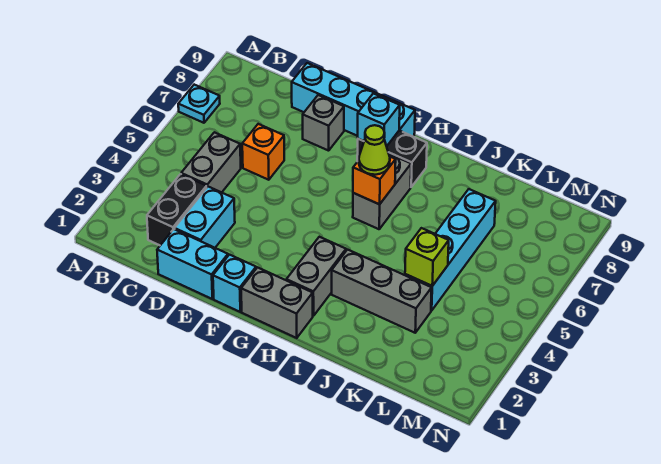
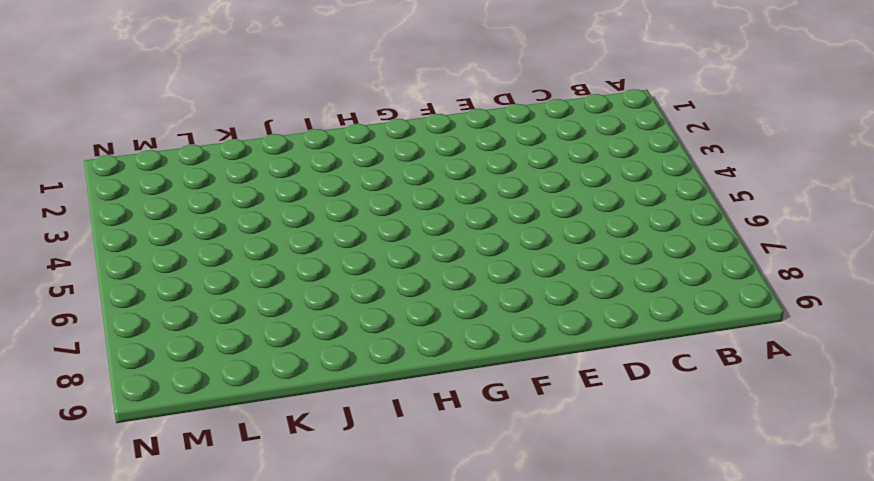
none -> cyan 1x1 plate [178,85,220,123]
none -> black 1x2 brick [147,174,207,245]
none -> grey 1x2 brick [181,132,241,192]

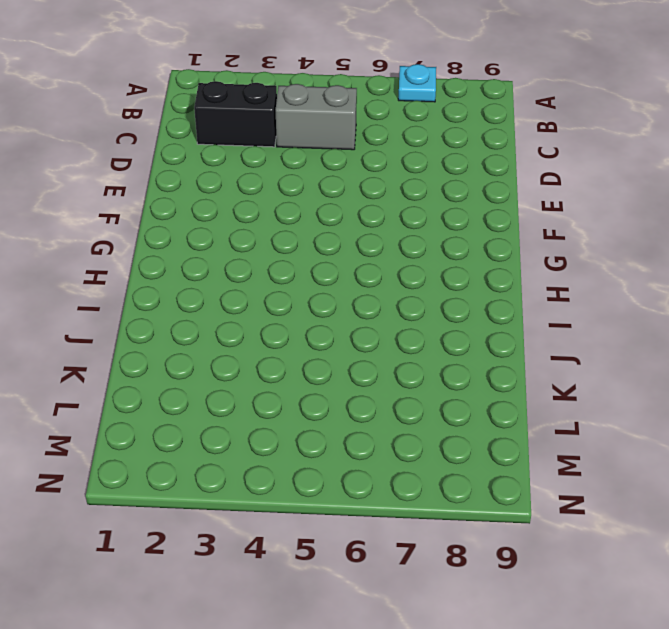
none -> cyan 1x2 brick [157,229,228,299]
none -> cyan 1x2 brick [174,187,235,248]
none -> orange 1x1 brick [242,124,284,180]

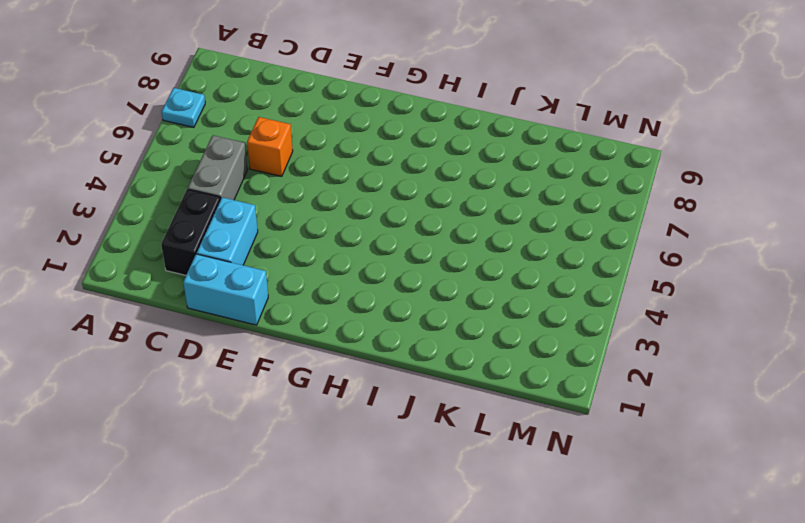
none -> cyan 1x4 brick [292,63,415,136]
none -> grey 1x1 brick [303,95,344,151]
none -> cyan 1x1 brick [213,255,256,312]

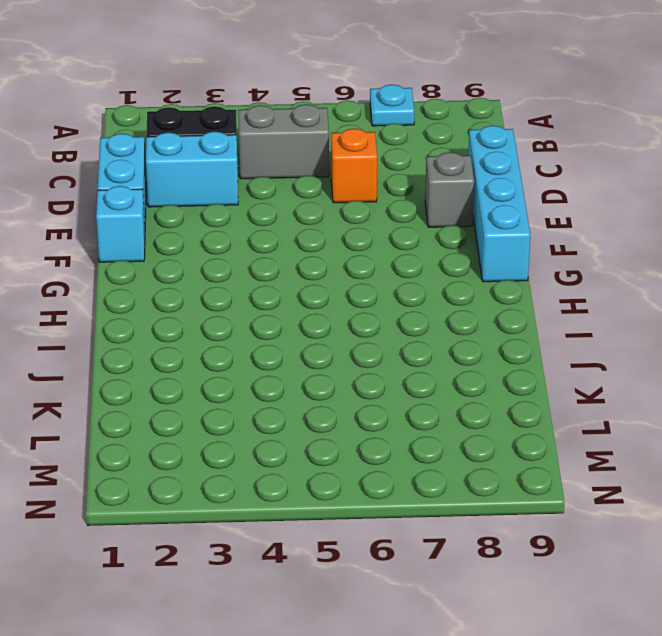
none -> grey 1x2 brick [241,267,313,338]
none -> black 1x2 brick [357,131,427,187]
none -> grey 1x2 brick [286,237,346,316]

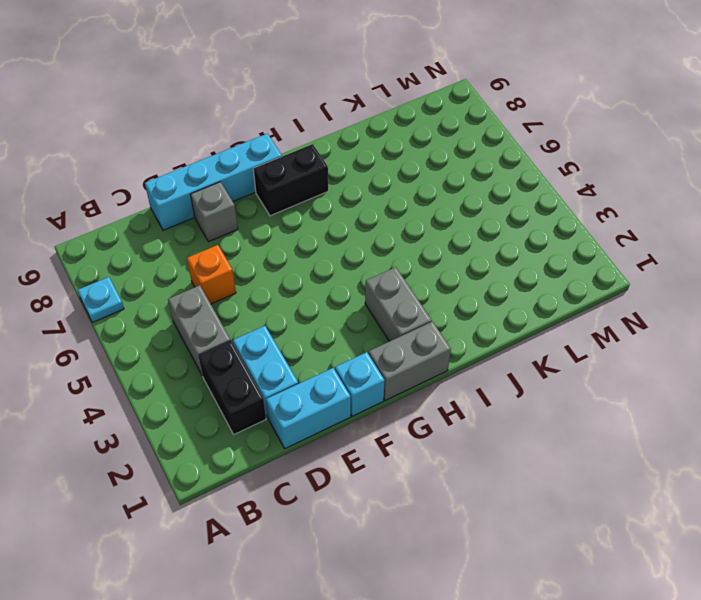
none -> grey 1x2 brick [353,154,411,229]
none -> grey 1x3 brick [332,250,432,333]
none -> cyan 1x4 brick [405,189,496,311]

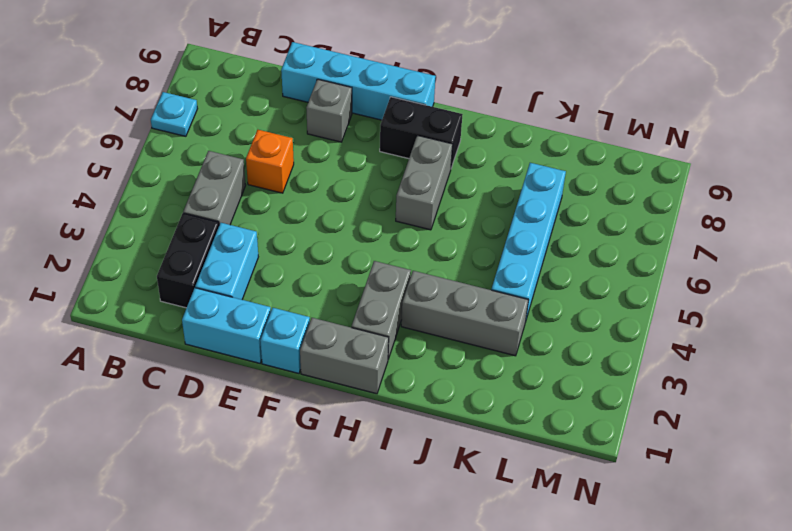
none -> cyan 1x1 brick [358,93,400,146]
none -> orange 1x1 brick [353,157,396,204]
none -> lime 1x1 brick [405,228,449,286]

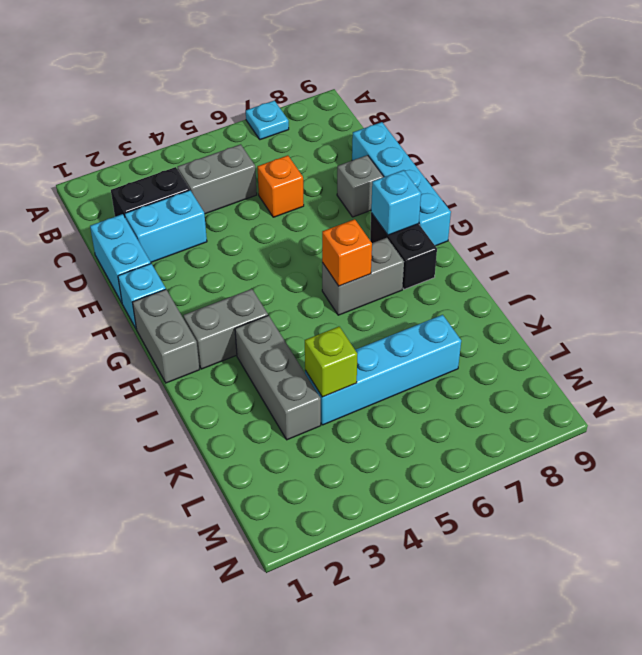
none -> lime 1x1 cone [359,125,390,175]

